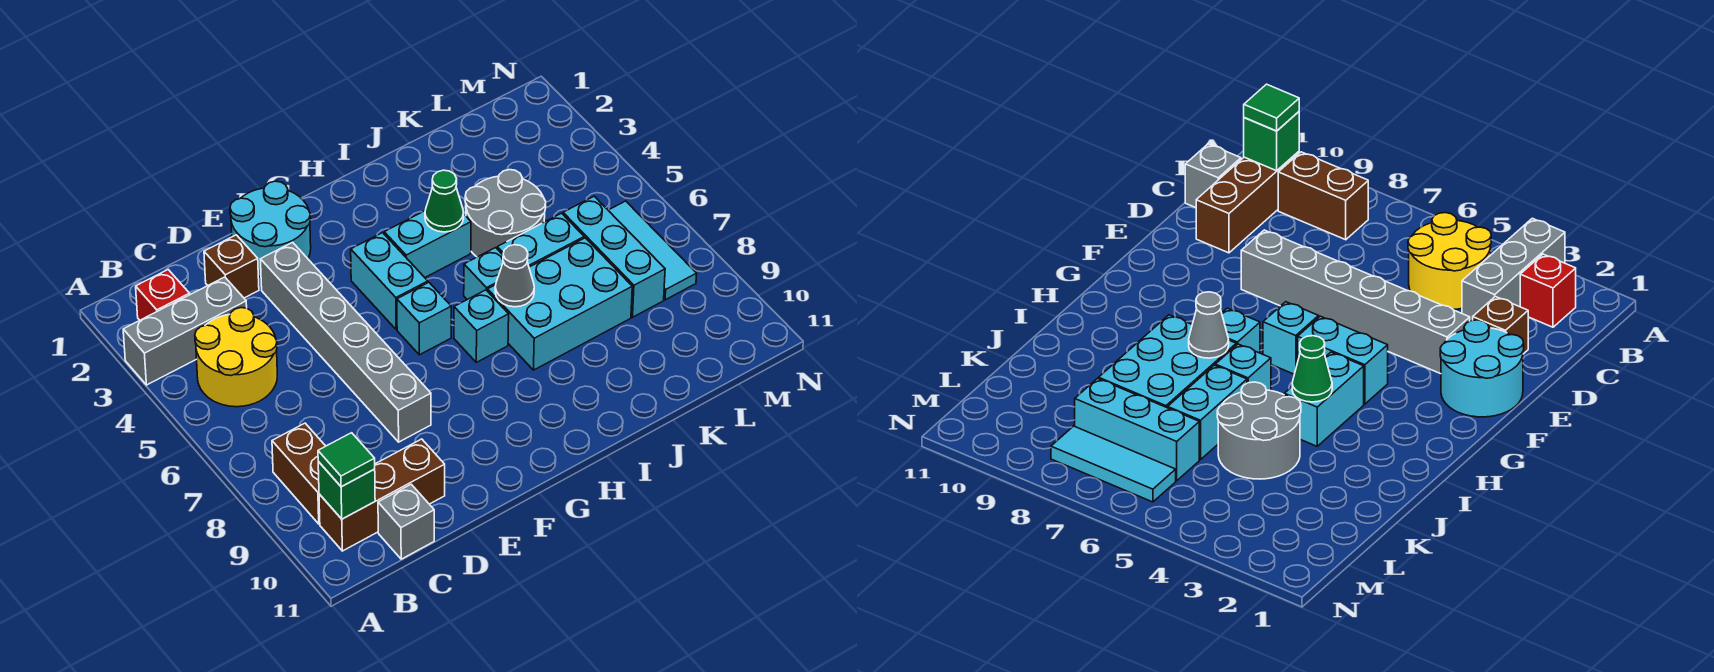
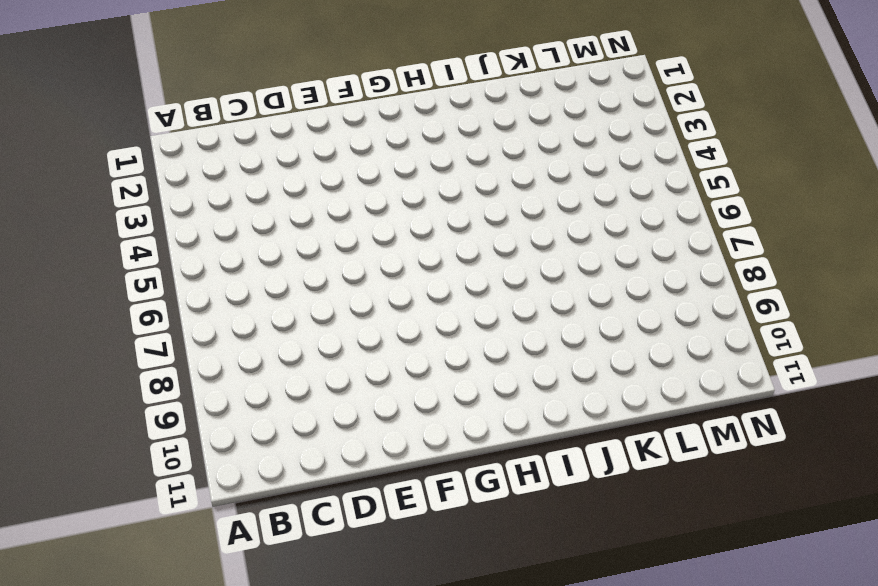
none -> grey 1x3 brick [123,277,247,385]
none -> red 1x1 brick [136,270,190,320]
none -> yellow 2x2 round brick [195,308,277,407]

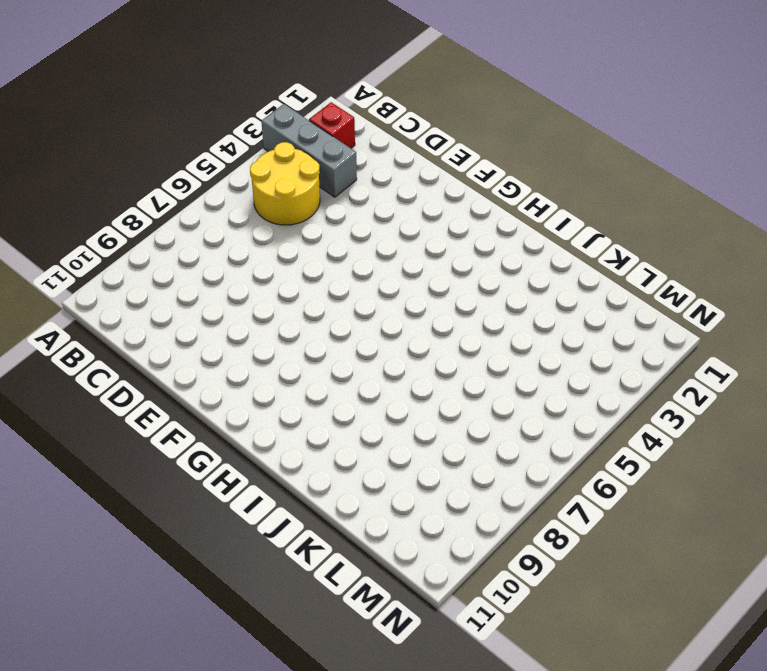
none -> brown 1x2 brick [272,423,325,524]
none -> brown 1x3 brick [319,439,445,551]
none -> grey 1x1 brick [378,484,434,559]

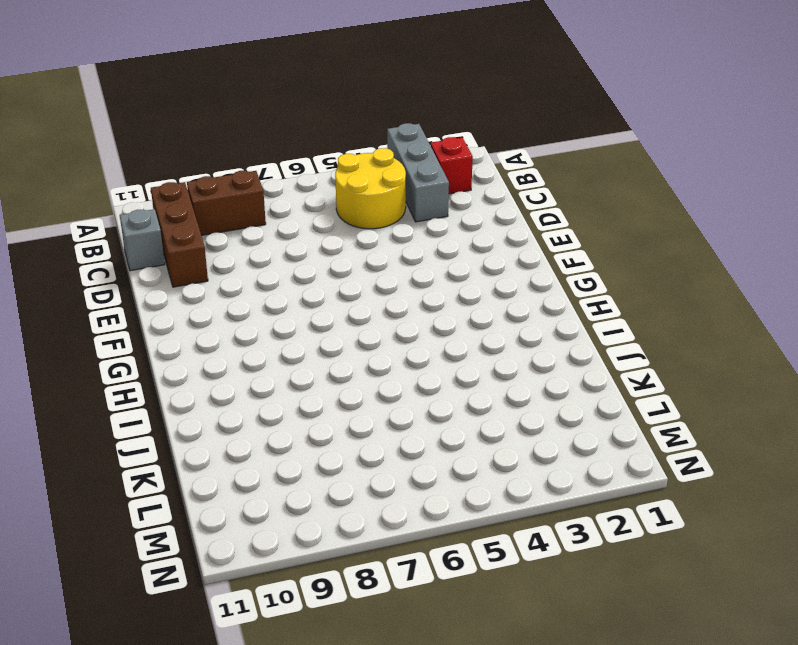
none -> brown 1x1 brick [204,235,259,298]
none -> cyan 2x2 round brick [230,181,311,277]
none -> grey 1x6 brick [260,242,431,442]

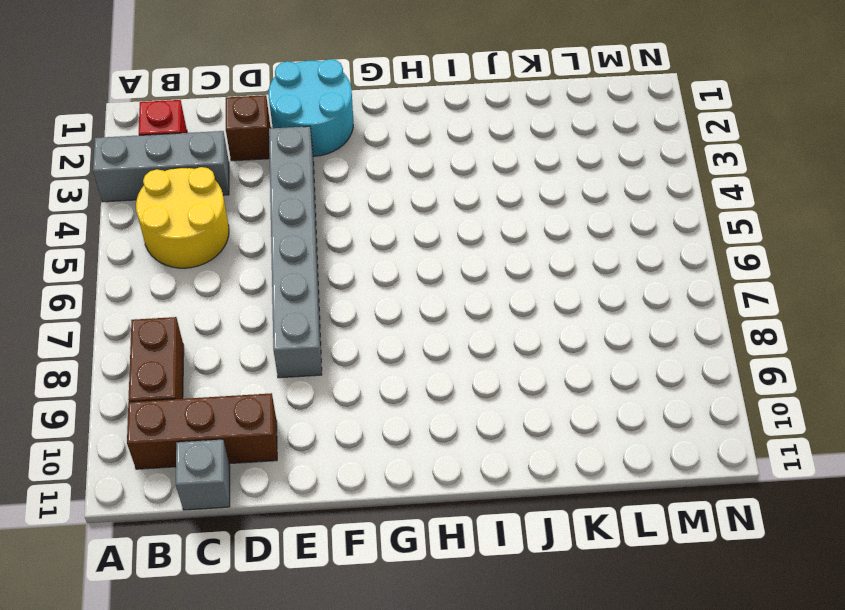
none -> cyan 1x2 brick [351,233,428,330]
none -> cyan 1x1 brick [397,282,451,355]
none -> cyan 1x2 brick [384,211,471,277]

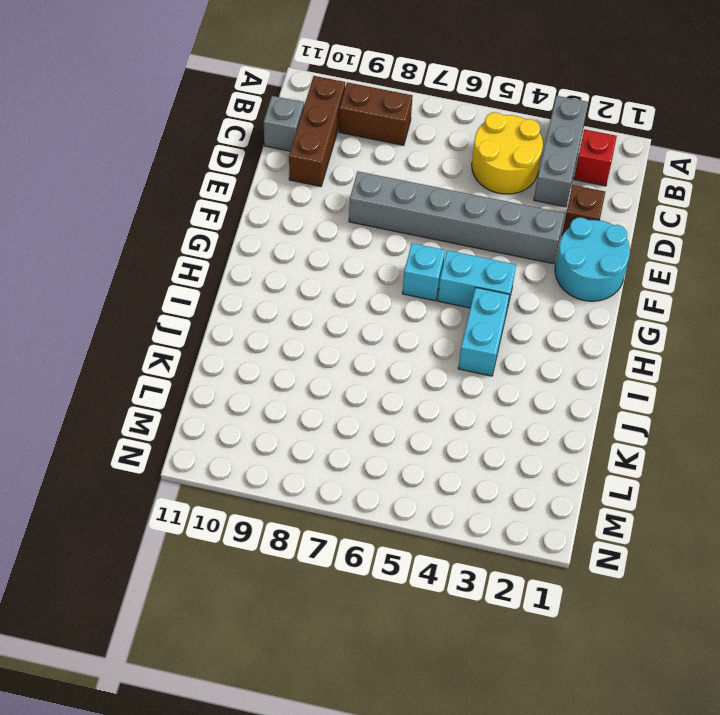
none -> cyan 1x1 brick [454,290,509,362]
none -> cyan 1x1 brick [464,248,503,300]
none -> cyan 2x3 brick [488,238,632,370]

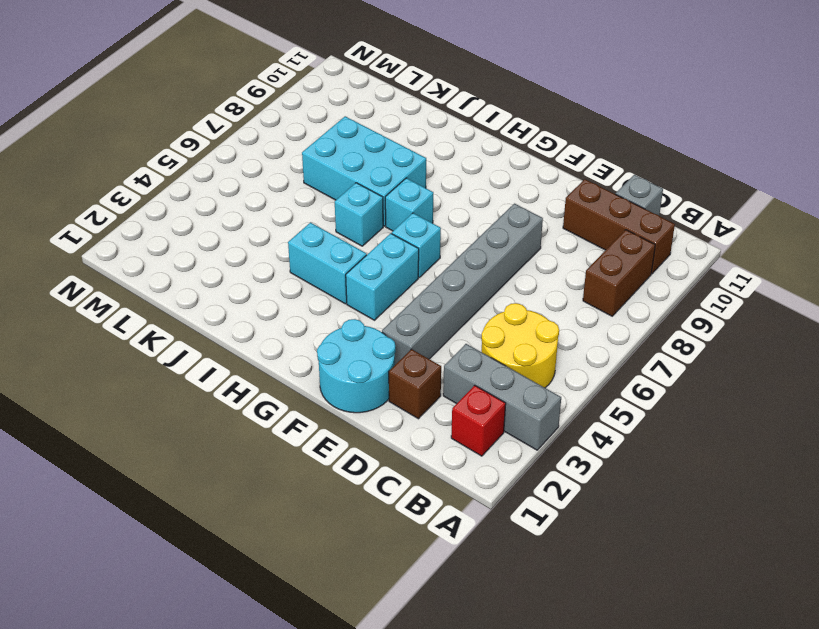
none -> grey 2x2 round brick [465,170,546,257]
none -> cyan 1x2 brick [497,213,584,267]
none -> cyan 1x3 brick [563,196,665,317]

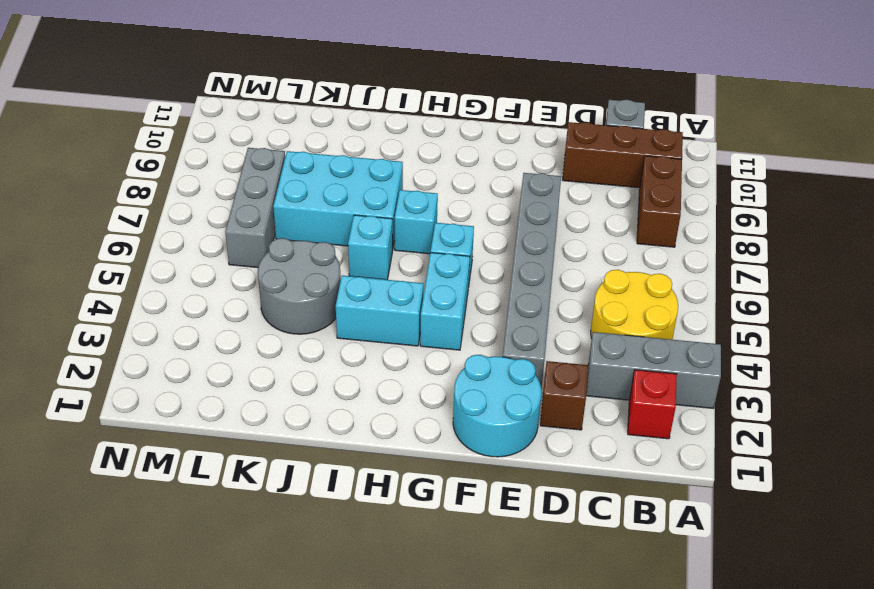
grey 1x3 brick [225,148,285,268] -> cyan 1x3 brick [563,196,665,317]
none -> cyan 1x2 brick [497,213,584,267]
none -> cyan 1x3 tile [608,201,697,300]
none -> green 1x1 brick [318,462,375,519]

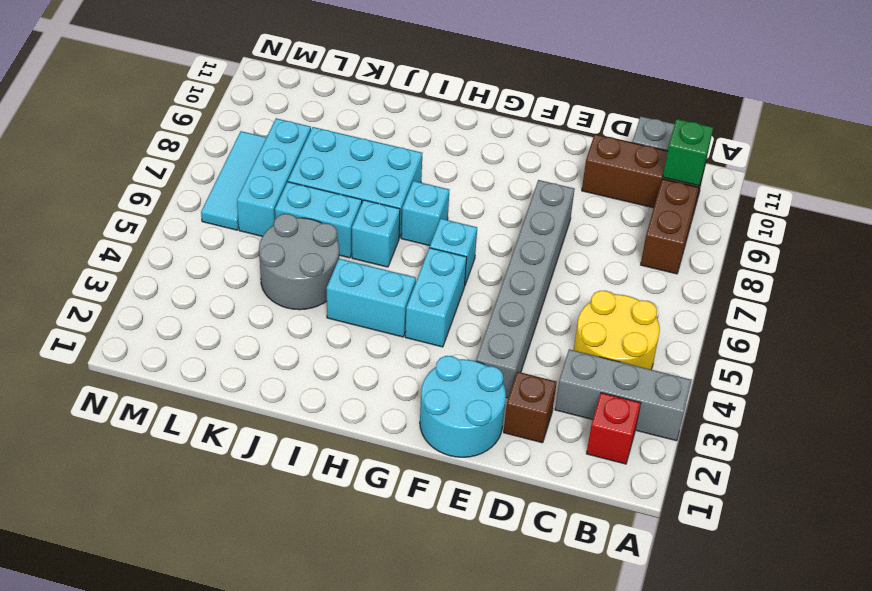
none -> green 1x1 cone [425,170,464,232]
none -> grey 1x1 cone [495,245,534,307]
none -> green 1x1 tile [318,433,375,487]

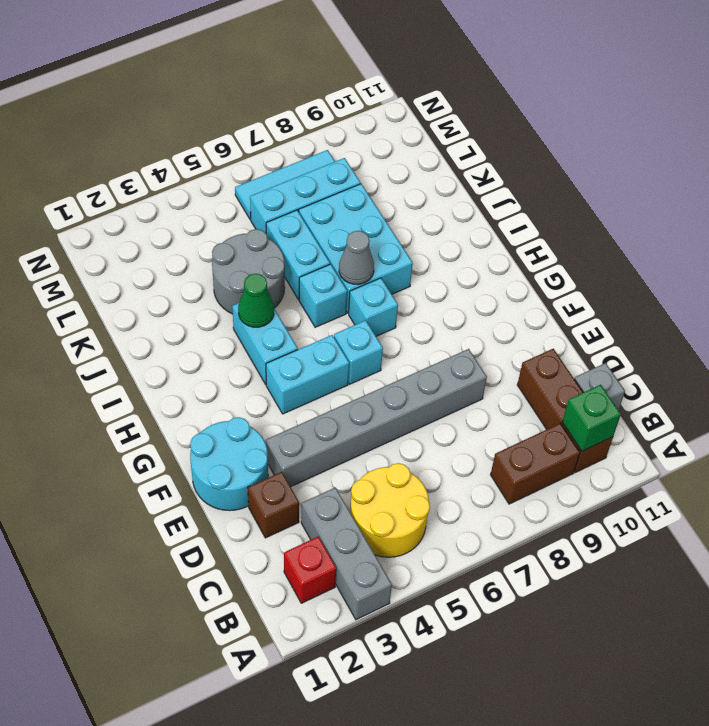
none -> green 1x1 tile [318,433,375,487]

